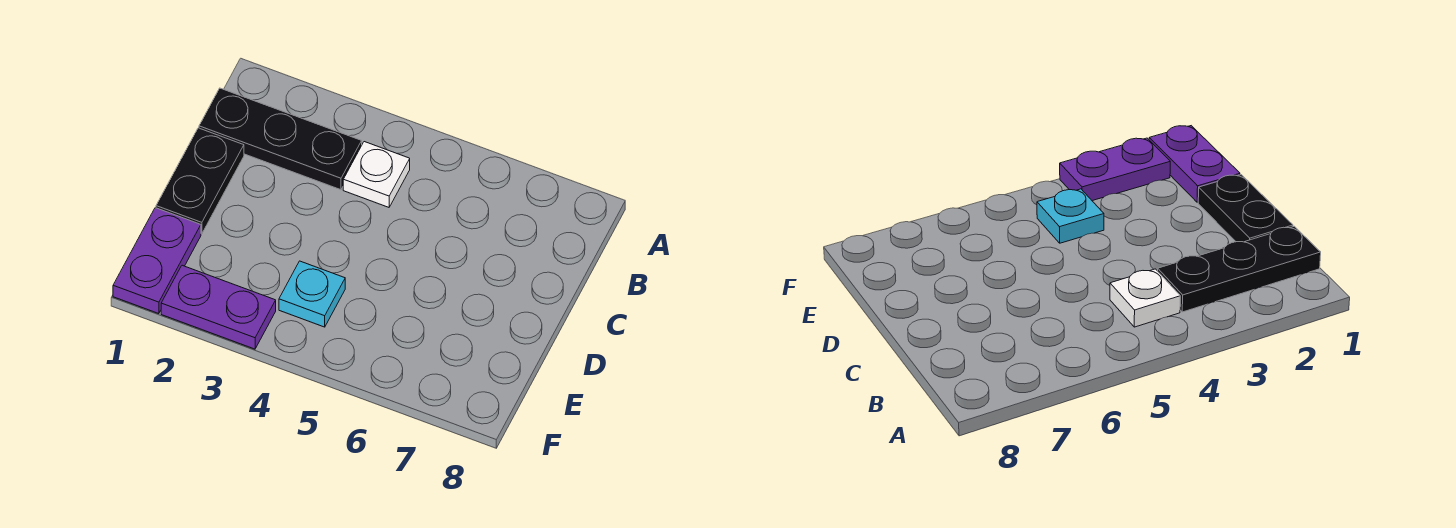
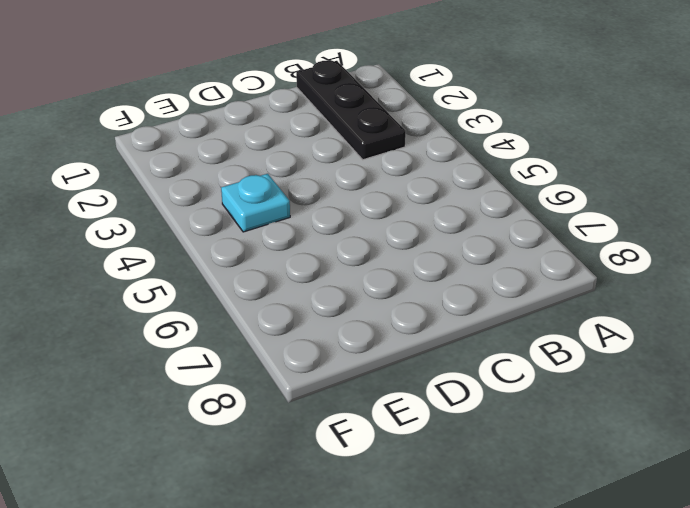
none -> white 1x1 plate [343,142,410,207]
none -> black 1x2 plate [156,128,244,234]

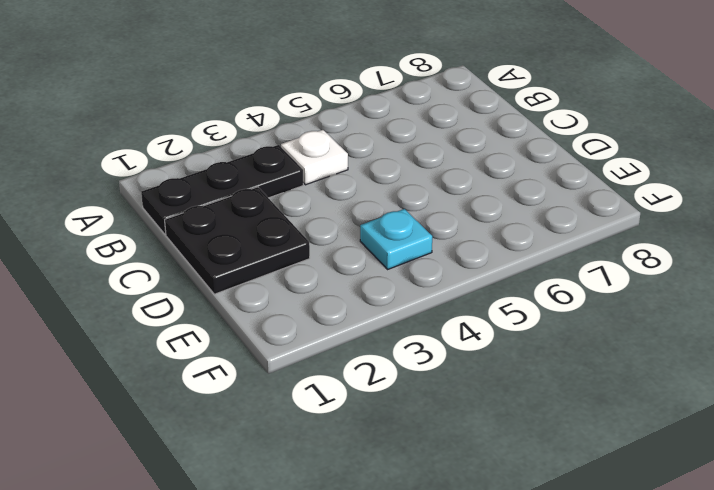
black 2x2 plate [165,187,310,294] -> black 1x2 plate [156,128,244,234]
none -> purple 1x2 plate [113,208,201,314]
none -> purple 1x2 plate [161,265,276,349]

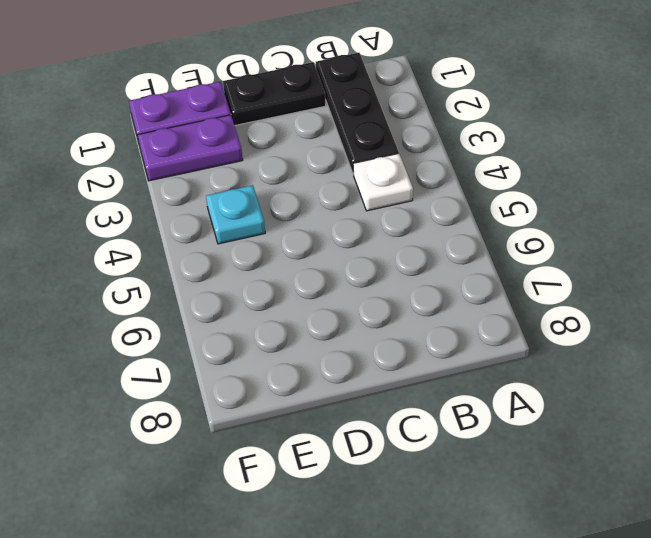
purple 1x2 plate [138,115,243,181] -> purple 1x2 plate turned to [161,265,276,349]

